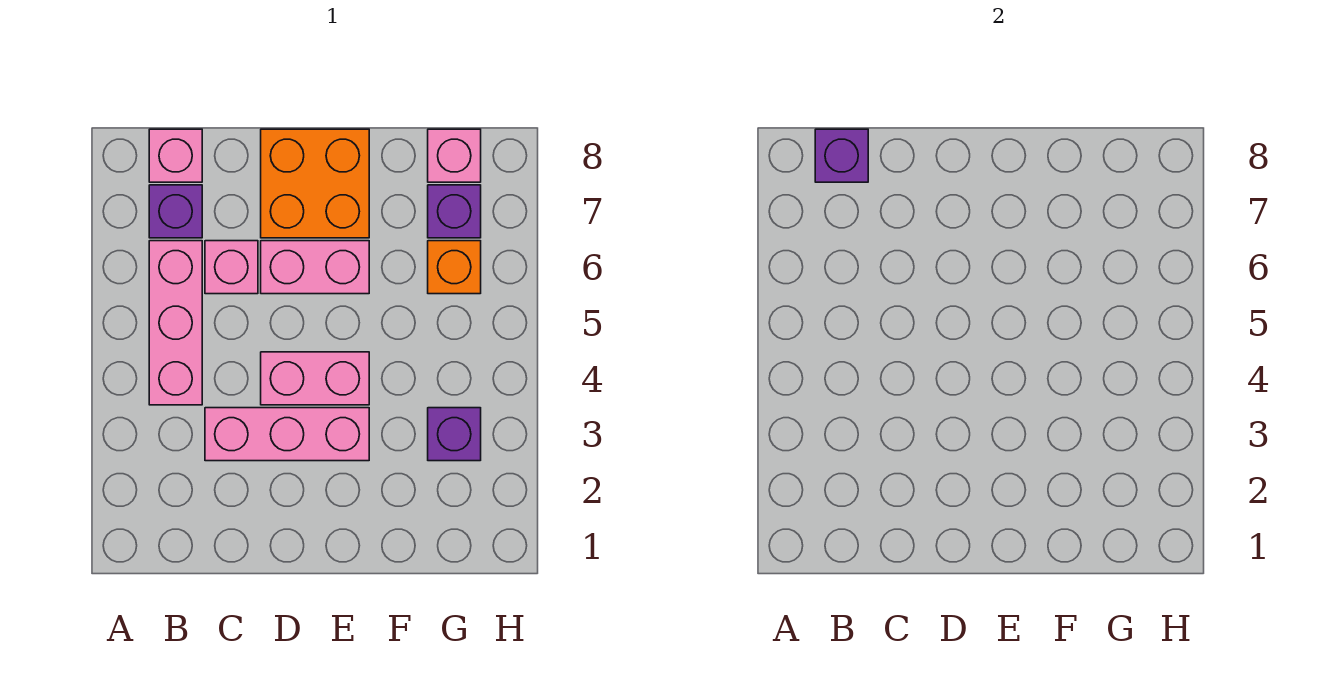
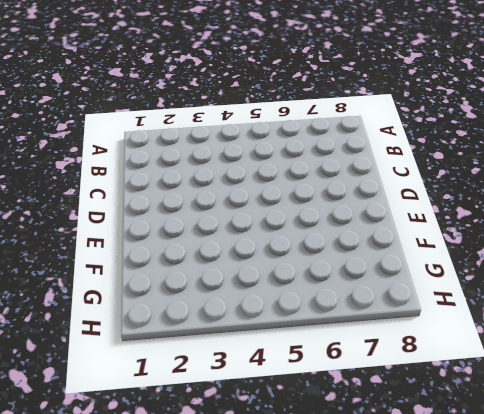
none -> pink 1x3 brick [149,241,202,405]
none -> purple 1x1 brick [149,185,202,238]
none -> pink 1x1 brick [149,129,202,182]

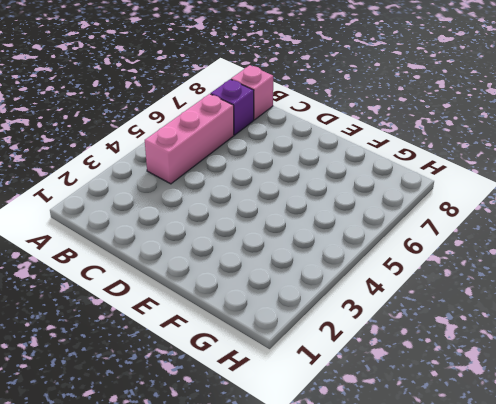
none -> pink 1x3 brick [205,408,369,461]
none -> pink 1x1 brick [205,241,258,294]
none -> pink 1x2 brick [261,352,369,405]

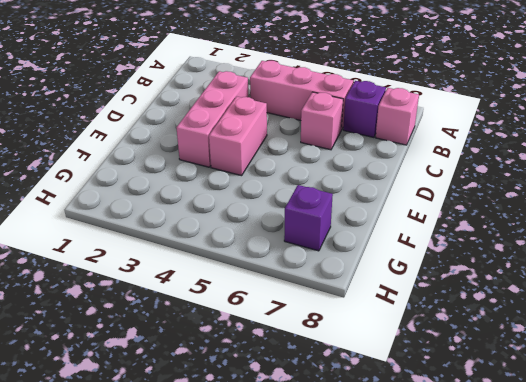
none -> pink 1x2 brick [261,241,369,294]
none -> orange 2x2 brick [261,129,369,238]
none -> purple 1x1 brick [428,408,481,461]

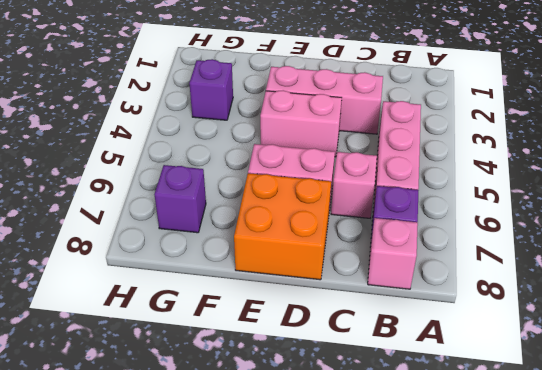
none -> orange 1x1 brick [428,241,481,294]
none -> pink 1x1 brick [428,129,481,182]
none -> purple 1x1 brick [815,129,868,182]

